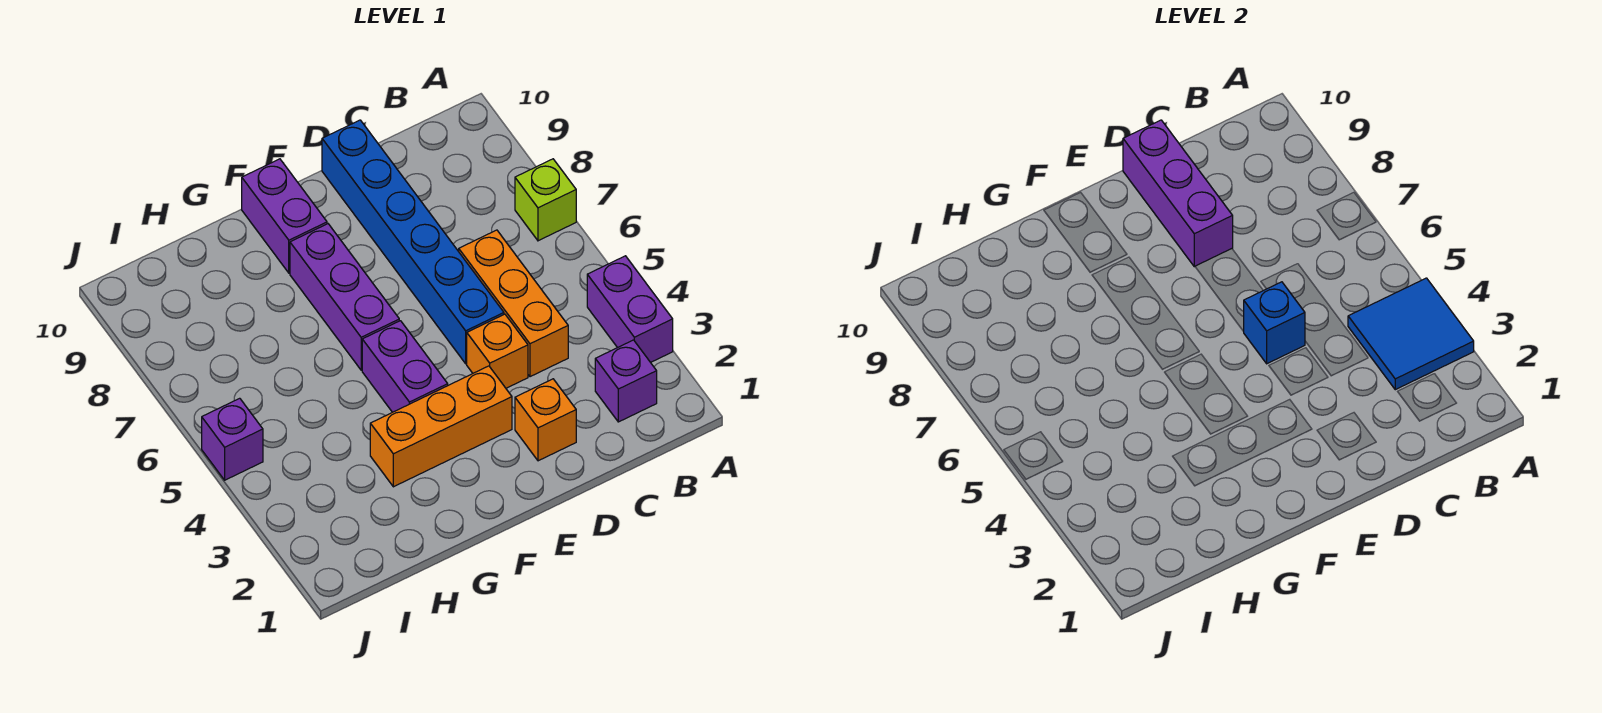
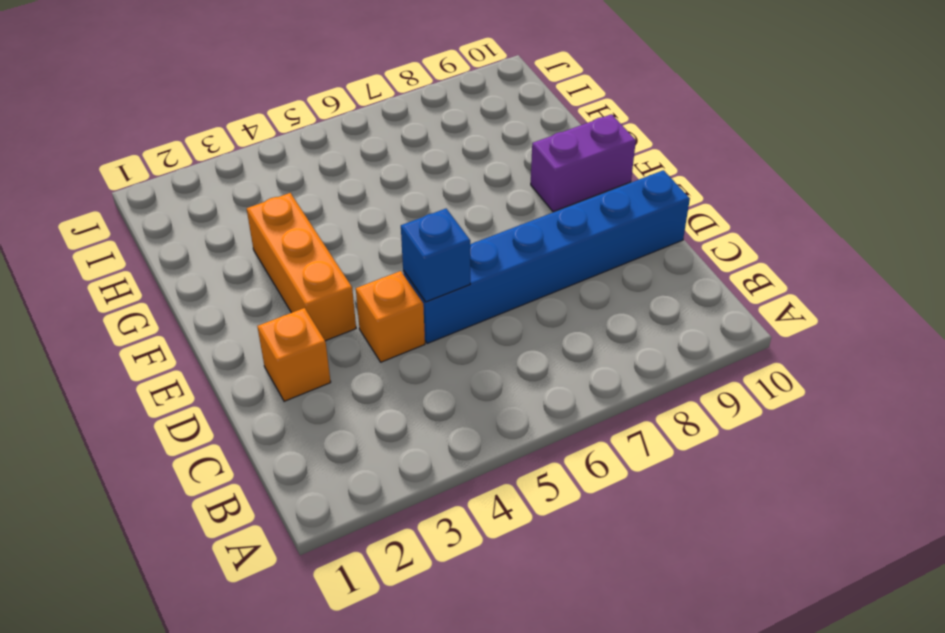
none -> purple 1x2 brick [587,256,673,362]
none -> lime 1x1 brick [515,159,576,241]
none -> purple 1x1 brick [595,340,657,422]

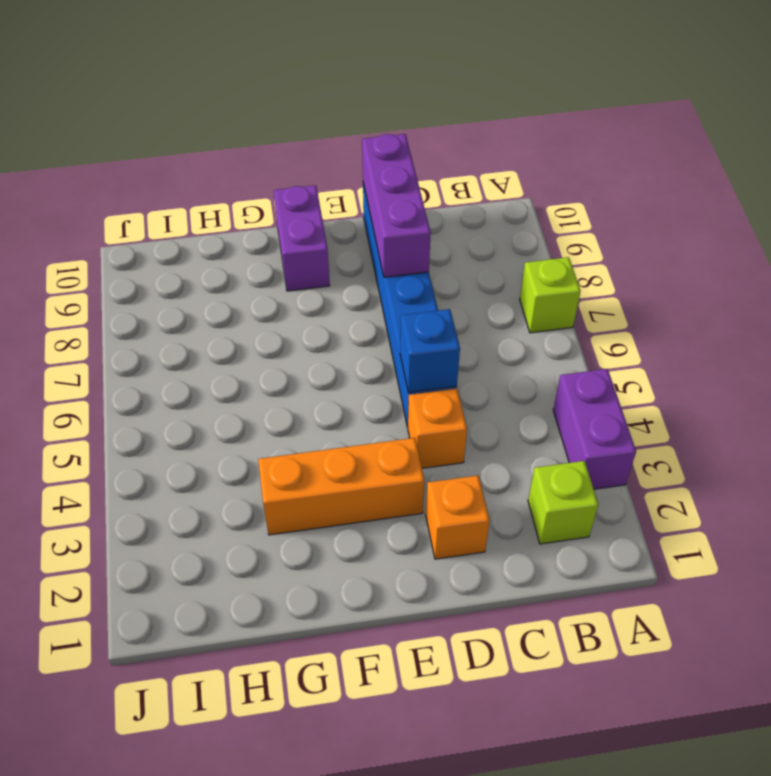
lime 1x1 brick [528,461,598,544] -> purple 1x1 brick [595,340,657,422]
none -> orange 1x3 brick [459,230,568,377]
none -> purple 1x2 brick [362,321,448,412]
none -> purple 1x3 brick [290,224,399,370]

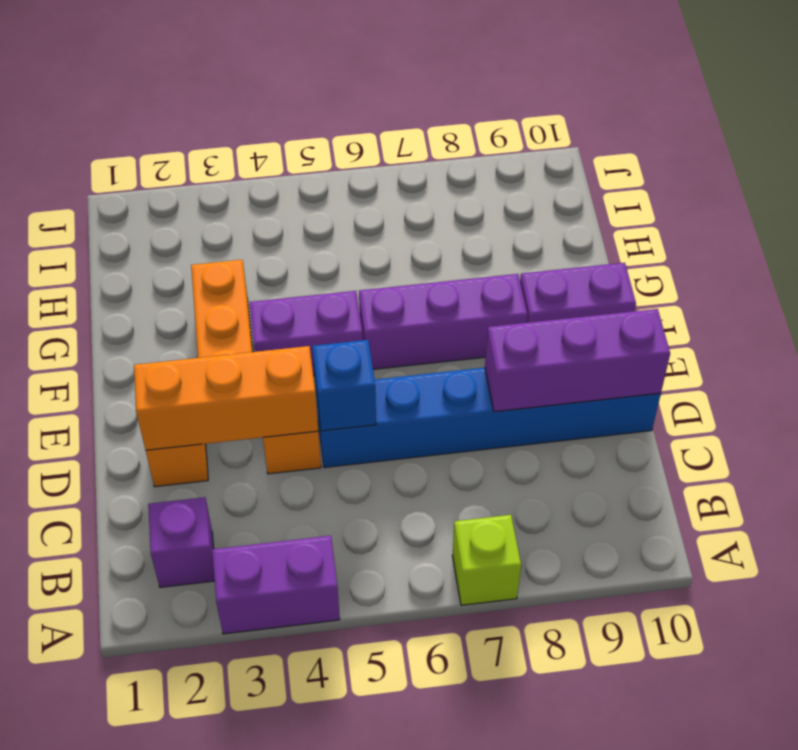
orange 1x3 brick [134,346,318,450] -> orange 1x3 brick moved to [459,230,568,377]
none -> purple 1x1 brick [202,398,263,480]
none -> blue 2x2 tile [1348,278,1474,390]

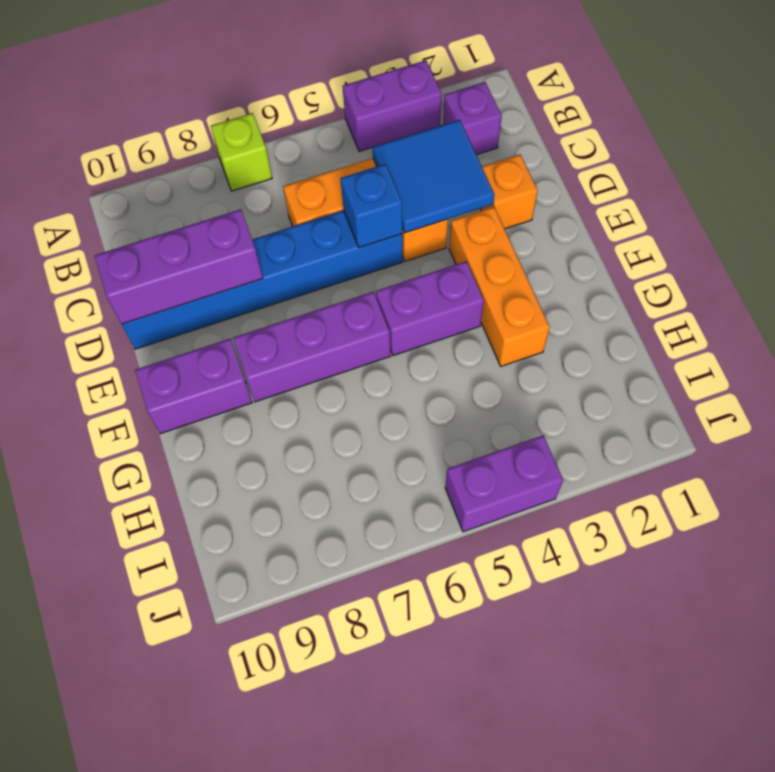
blue 2x2 tile [372,120,494,233] -> blue 2x2 tile moved to [1348,278,1474,390]
purple 1x2 brick [445,435,563,532] -> purple 1x1 brick [202,398,263,480]

